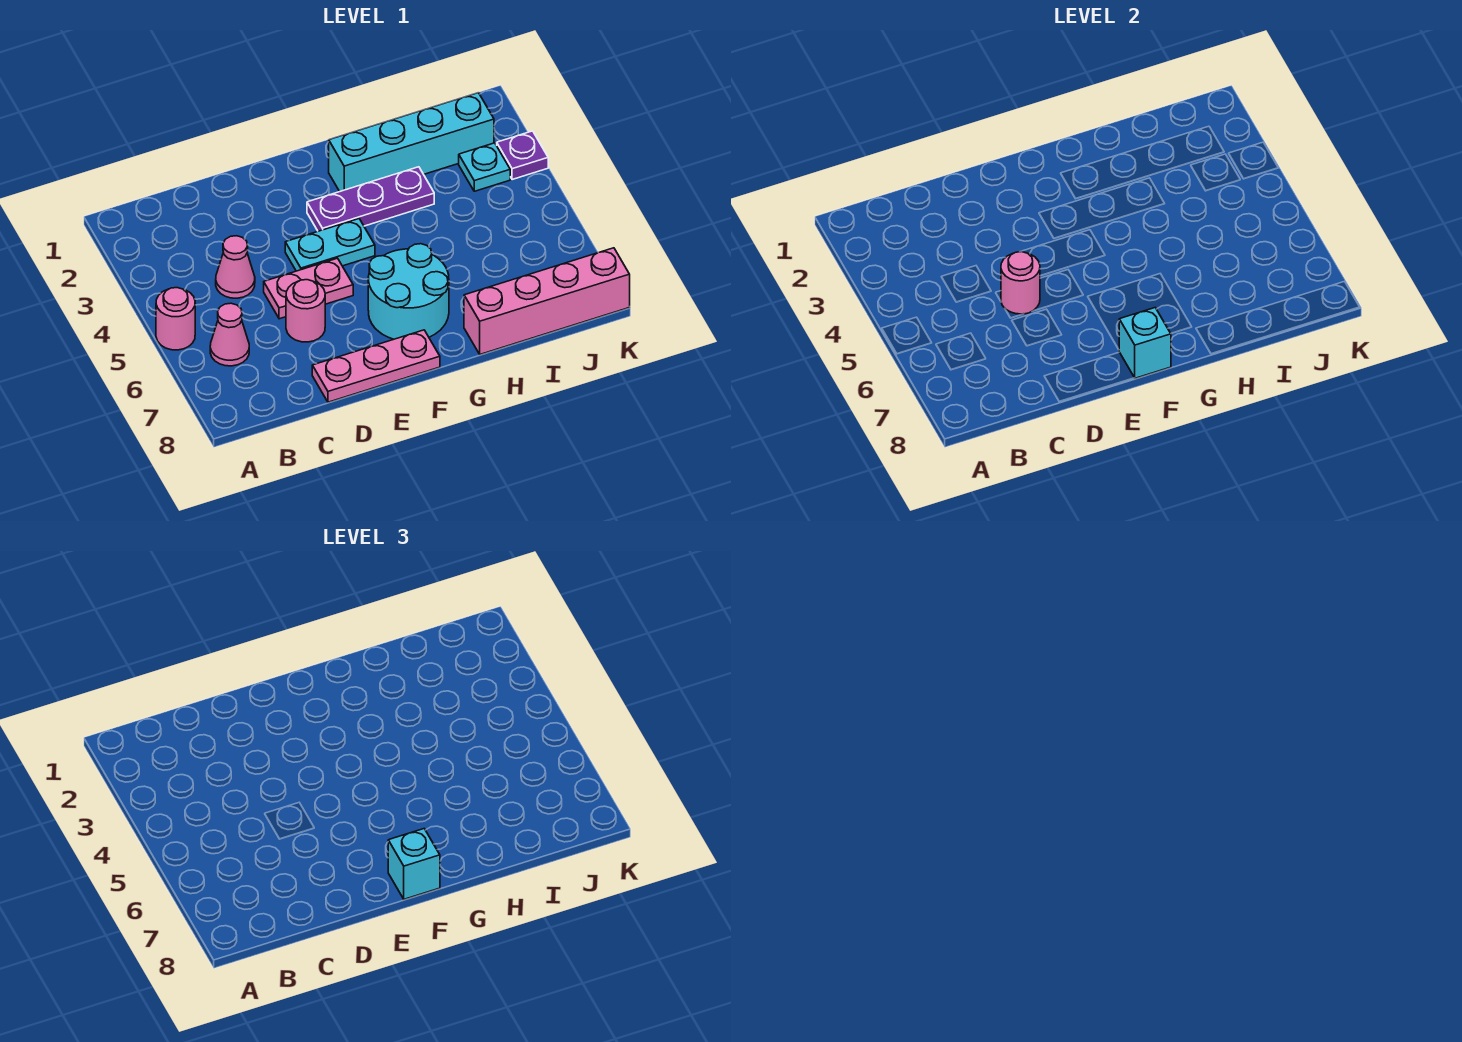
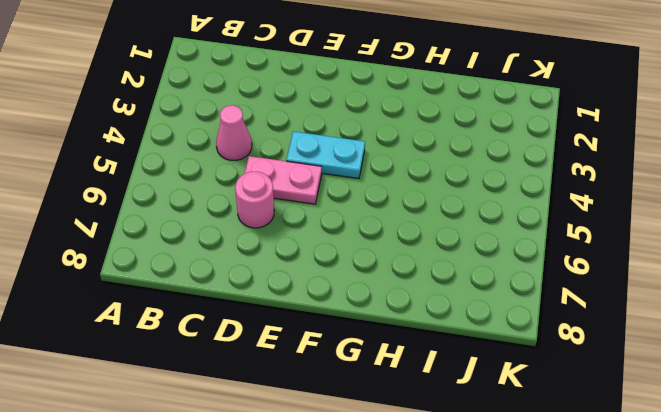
none -> pink 1x1 round brick [156,288,195,350]
none -> pink 1x1 cone [210,303,249,366]
none -> pink 1x3 plate [312,330,440,402]

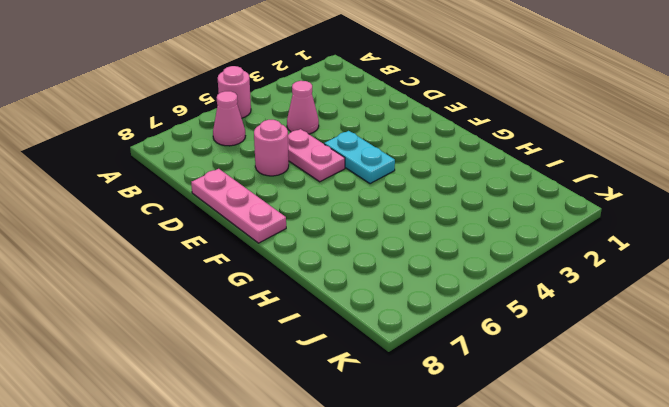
none -> purple 1x3 plate [307,167,434,231]
none -> cyan 2x2 round brick [368,244,449,339]
none -> cyan 1x4 brick [329,93,494,192]

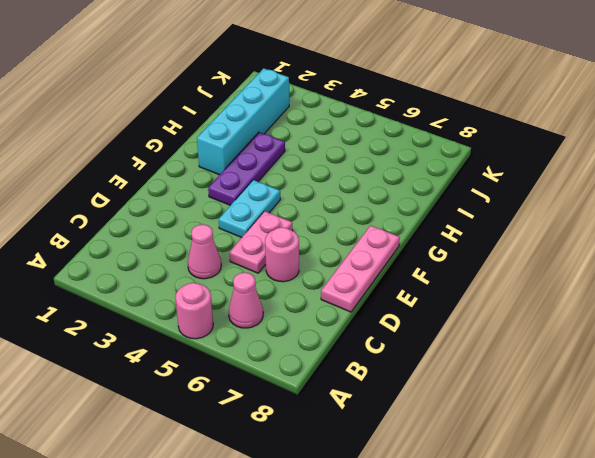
none -> cyan 2x2 round brick [368,244,449,339]
none -> pink 1x4 brick [464,248,630,354]
none -> cyan 1x1 plate [459,143,510,191]

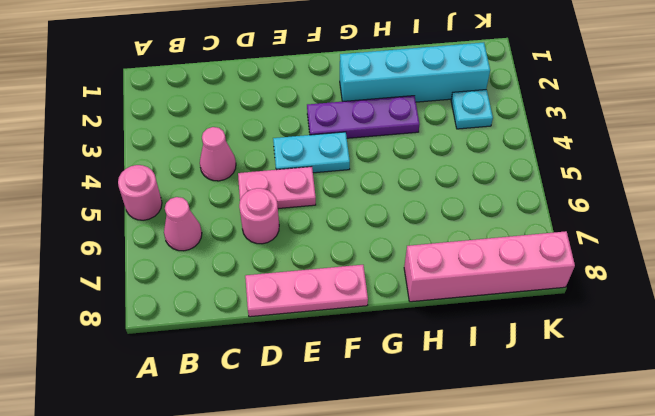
none -> cyan 2x2 round brick [368,244,449,339]
none -> purple 1x1 plate [497,131,548,180]
none -> pink 1x1 round brick [1001,252,1040,314]

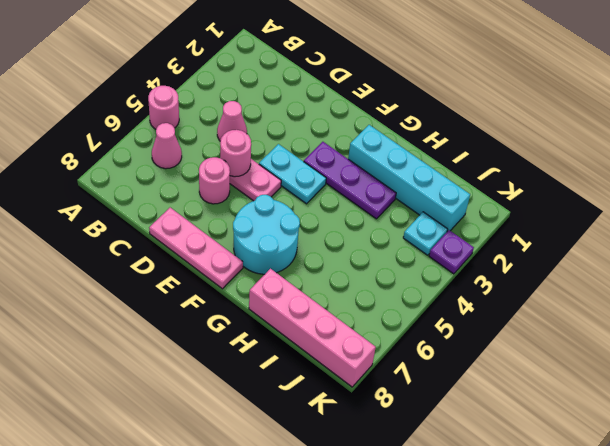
none -> cyan 1x1 brick [1119,308,1171,378]
none -> cyan 1x1 brick [388,829,440,899]

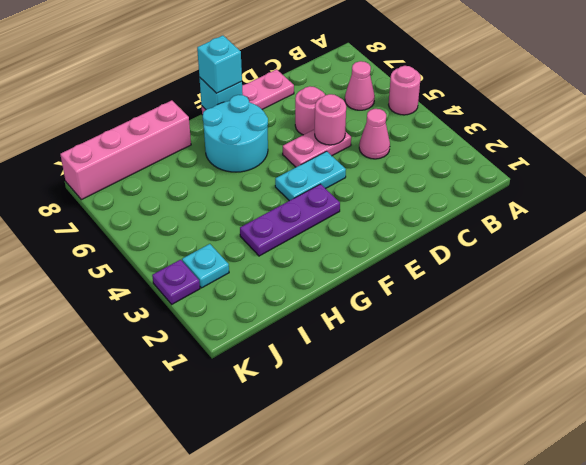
none -> cyan 1x4 brick [329,93,494,192]

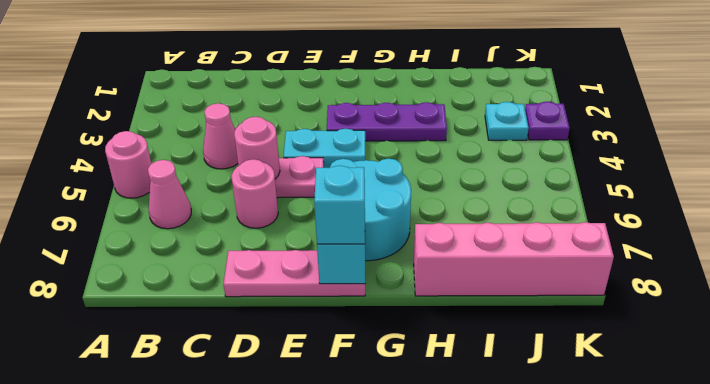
none -> cyan 1x4 brick [329,93,494,192]

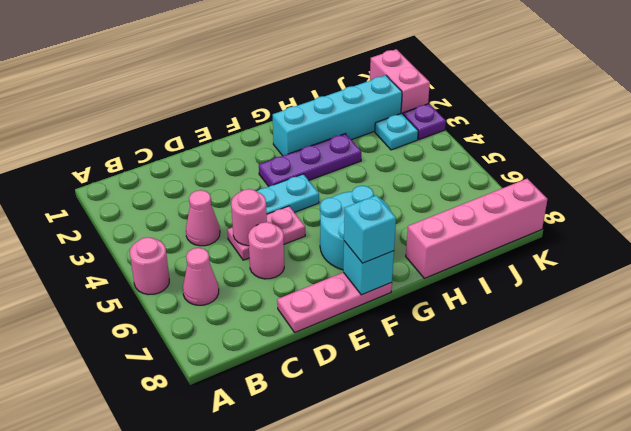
pink 1x2 brick [370,49,430,114] -> none

